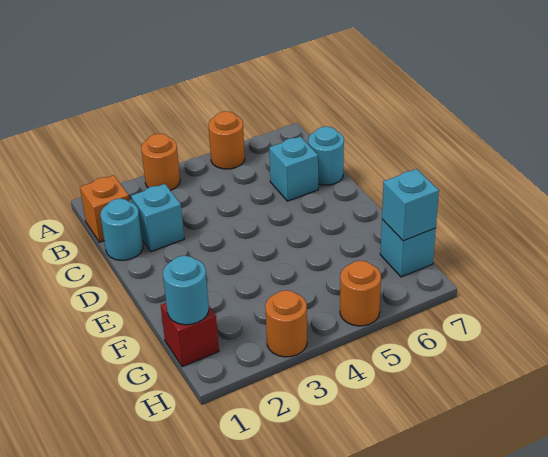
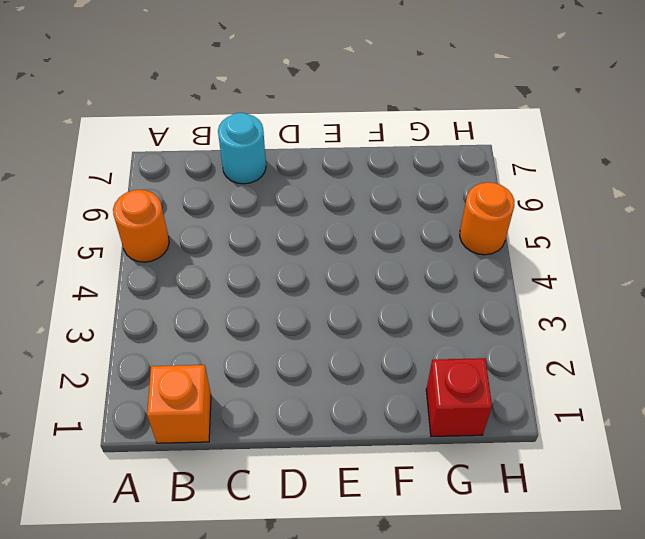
none -> orange 1x1 round brick [141,134,180,191]
none -> cyan 1x1 round brick [100,199,143,260]
none -> cyan 1x1 brick [131,184,184,252]

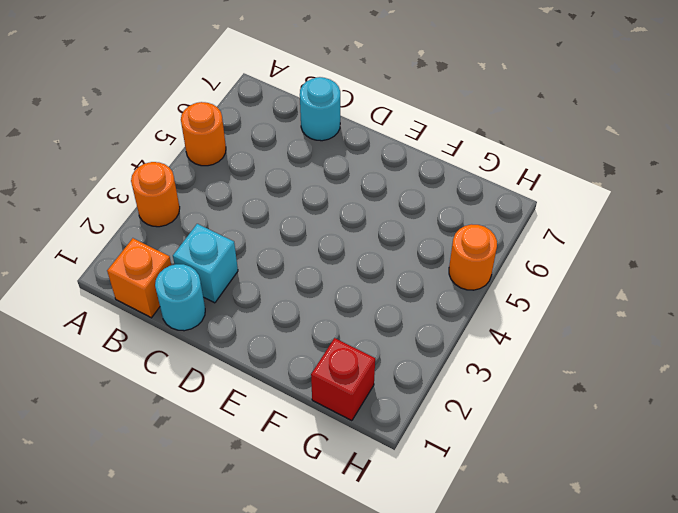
none -> cyan 1x1 brick [269,137,318,201]
none -> cyan 1x1 brick [380,219,436,277]
none -> orange 1x1 round brick [265,290,307,357]

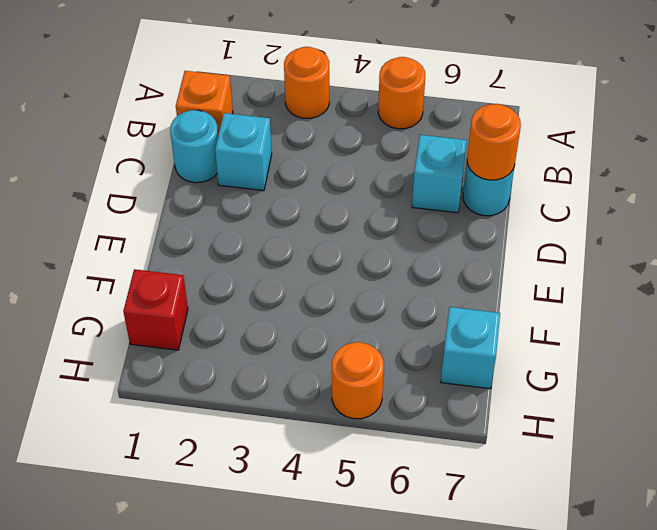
orange 1x1 round brick [467,104,521,180] -> orange 1x1 round brick moved to [265,290,307,357]
none -> cyan 1x1 round brick [163,256,209,325]
none -> cyan 1x1 brick [382,169,439,241]

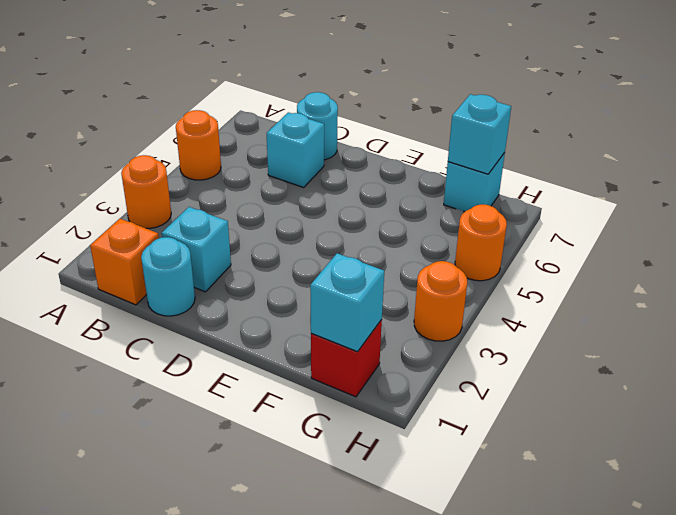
cyan 1x1 brick [310,253,384,352] -> cyan 1x1 round brick [163,256,209,325]

